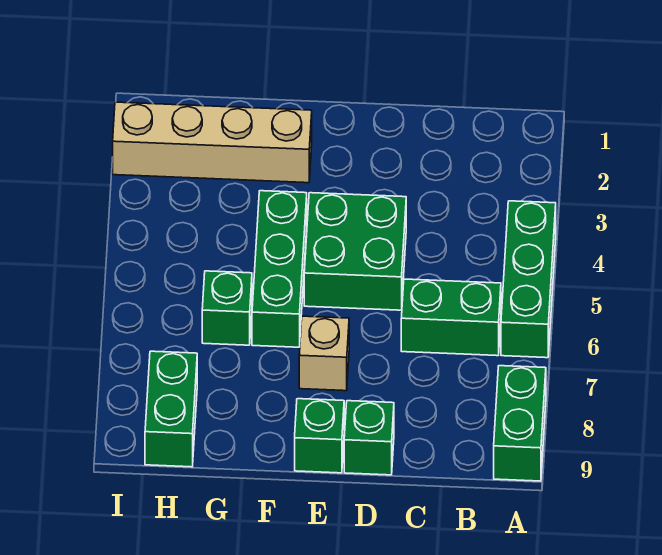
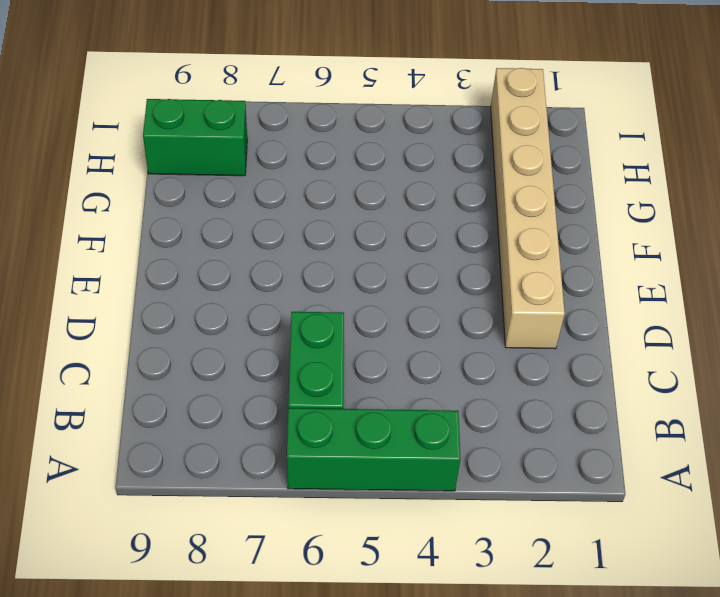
tan 1x6 brick [491,68,565,349] -> tan 1x4 brick [113,102,312,183]
none -> green 1x2 brick [494,366,546,481]
none -> green 2x2 brick [304,193,406,310]

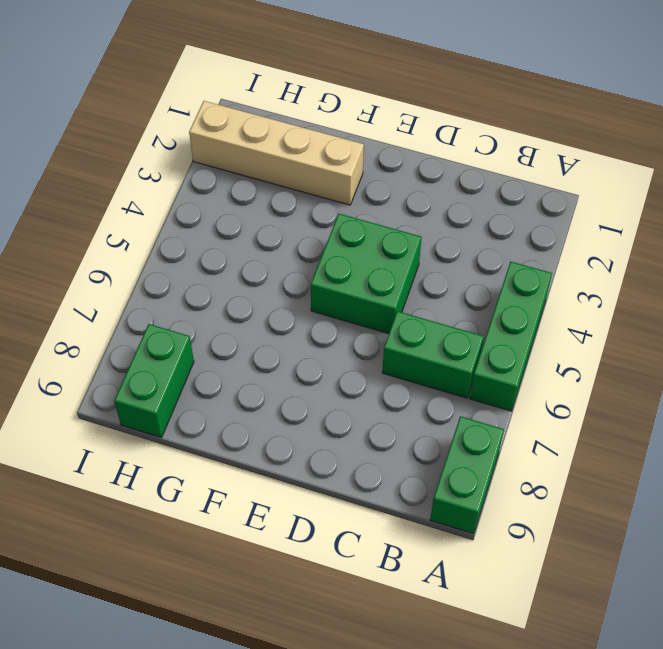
none -> green 1x1 brick [344,401,394,475]
none -> tan 1x1 brick [299,316,349,391]

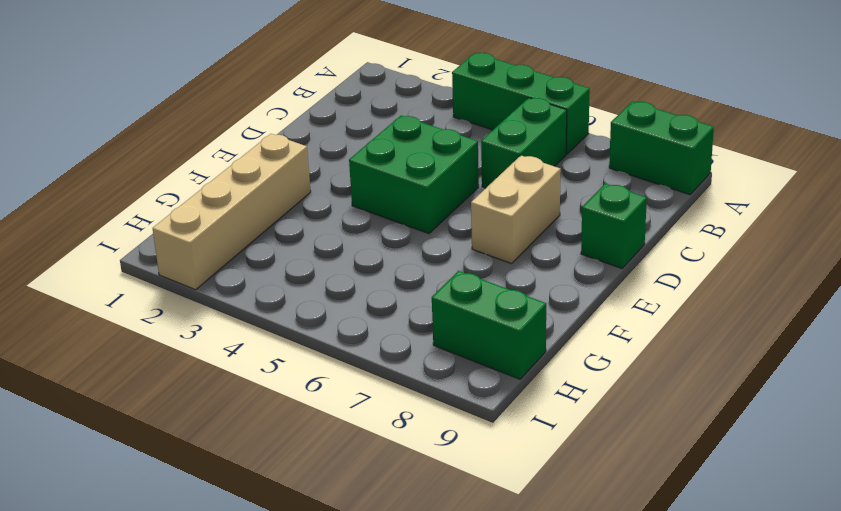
tan 1x2 brick [471,156,561,264] -> tan 1x1 brick [299,316,349,391]
none -> green 1x1 brick [295,399,344,473]
none -> green 1x3 brick [252,191,307,347]

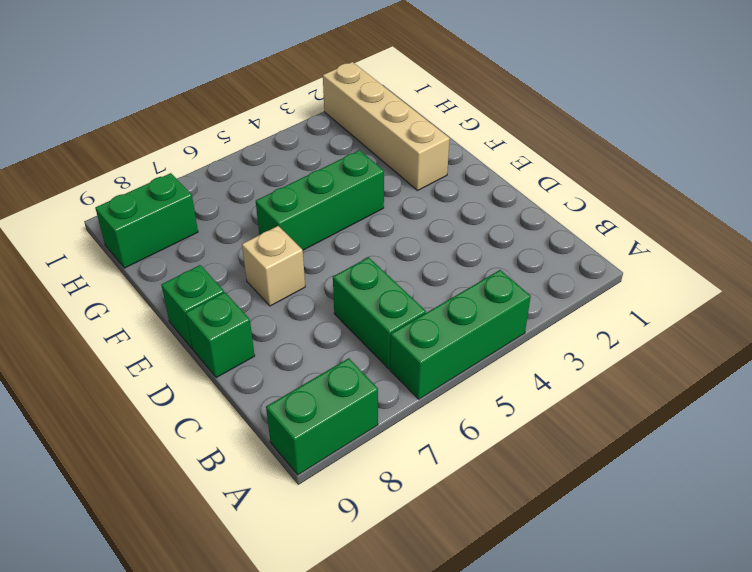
none -> green 2x2 brick [304,193,406,310]
none -> green 1x1 brick [202,271,252,345]

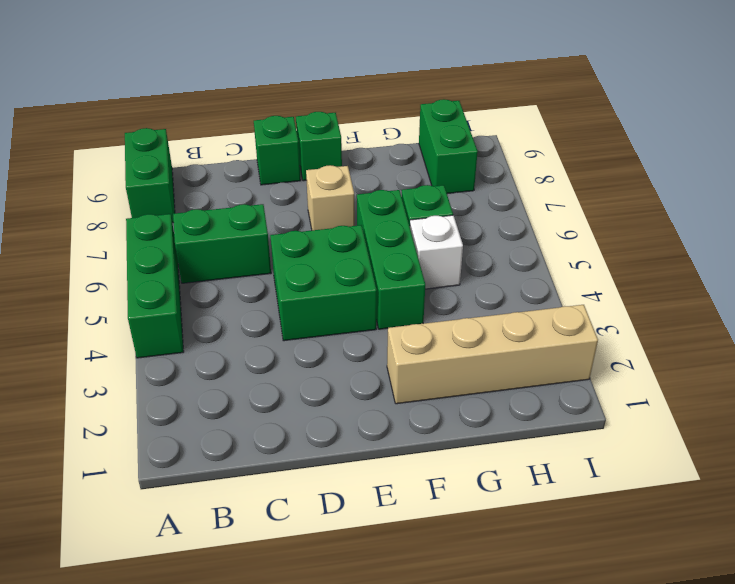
white 1x1 brick [410,215,463,289] -> none

